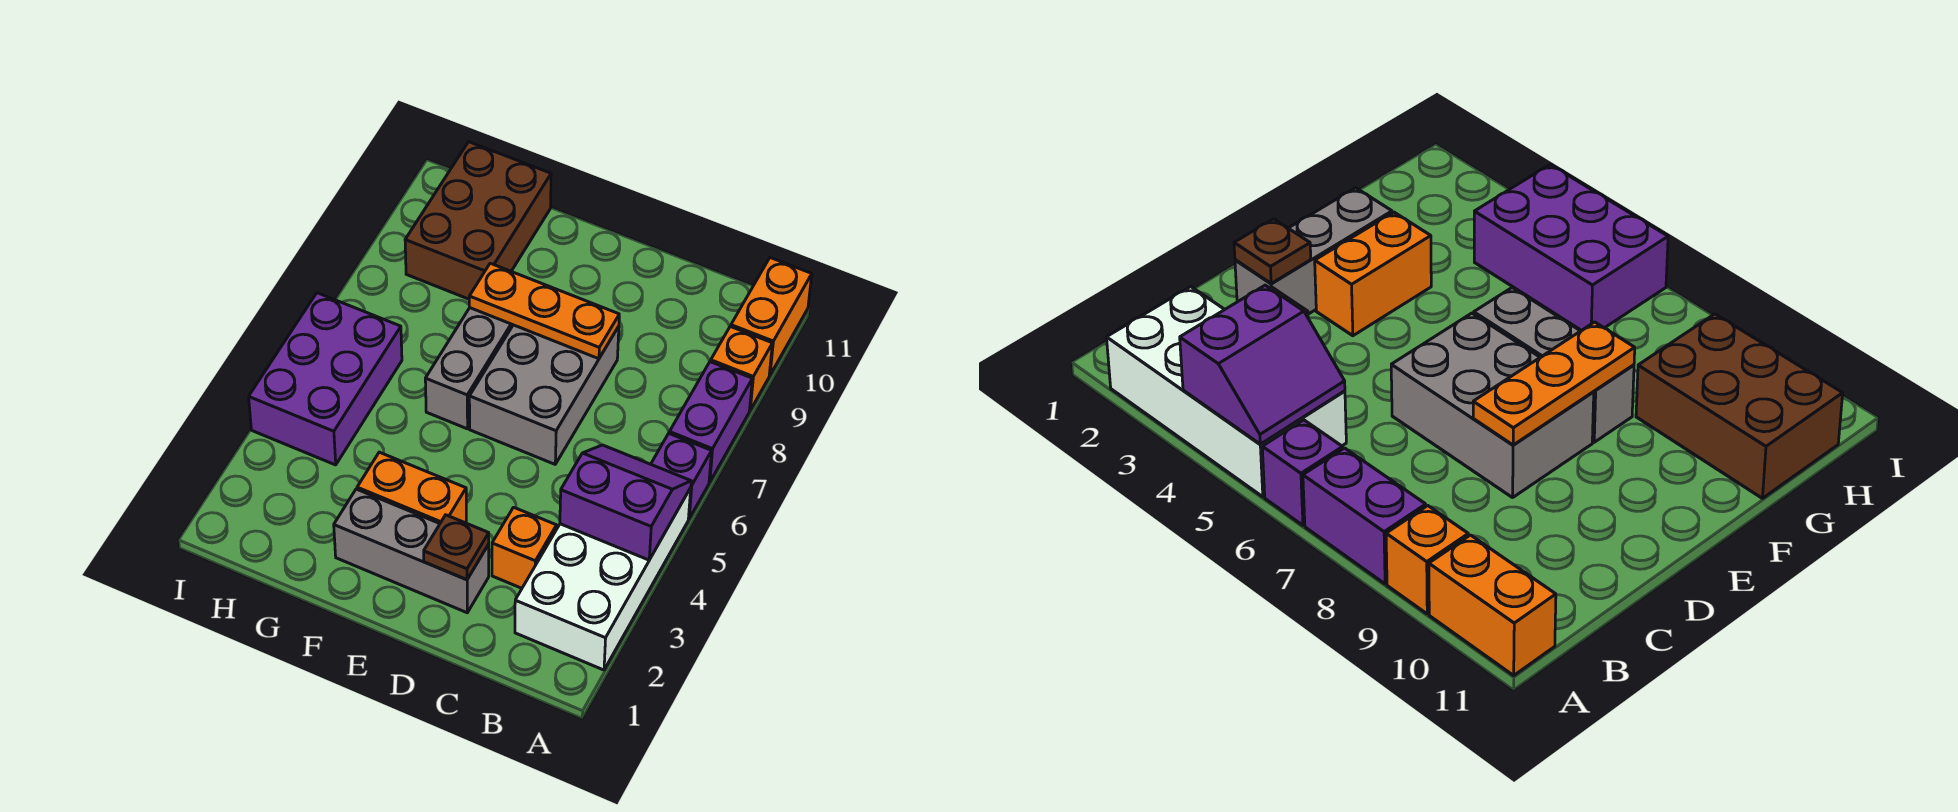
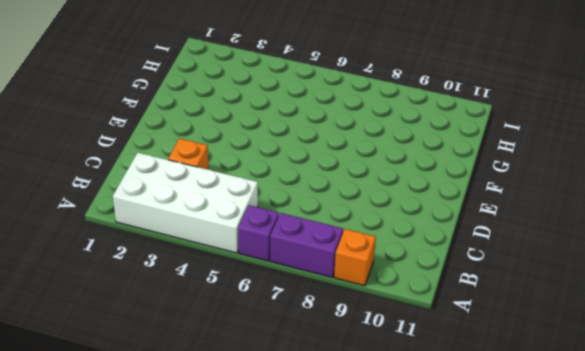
none -> orange 1x2 brick [731,258,812,375]
none -> grey 1x3 brick [334,489,489,613]
none -> grey 2x3 brick [469,325,619,464]

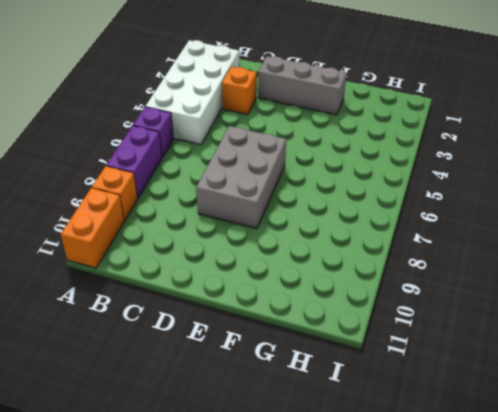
none -> orange 1x2 brick [357,452,466,524]
none -> grey 1x3 brick [425,308,513,429]
none -> brown 2x3 brick [405,142,551,299]

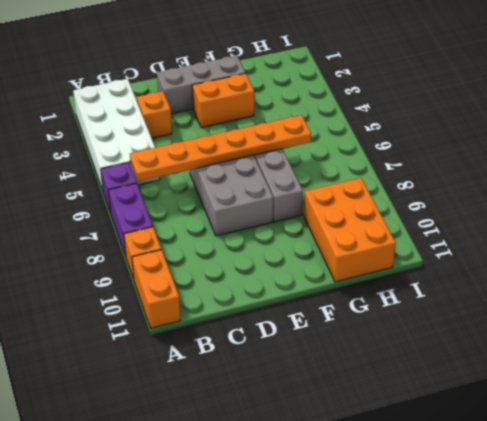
orange 1x6 plate [130,115,311,181] -> none
orange 2x3 brick [304,178,396,282] -> brown 2x3 brick [405,142,551,299]
none -> purple 2x3 brick [249,293,402,465]
none -> purple 2x2 slope [560,445,691,560]
none -> brown 1x1 plate [424,515,489,580]

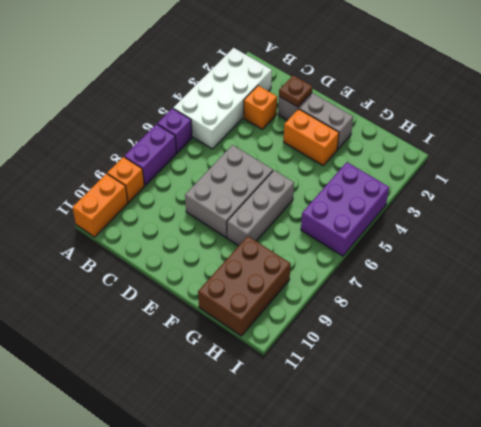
none -> purple 2x2 slope [560,445,691,560]
none -> orange 1x3 plate [469,263,619,359]

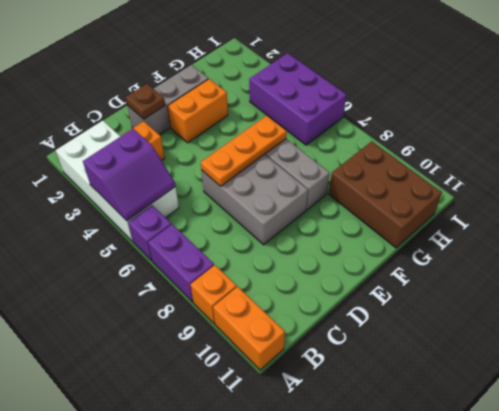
orange 1x3 plate [201,116,287,186] -> orange 1x3 plate moved to [469,263,619,359]

